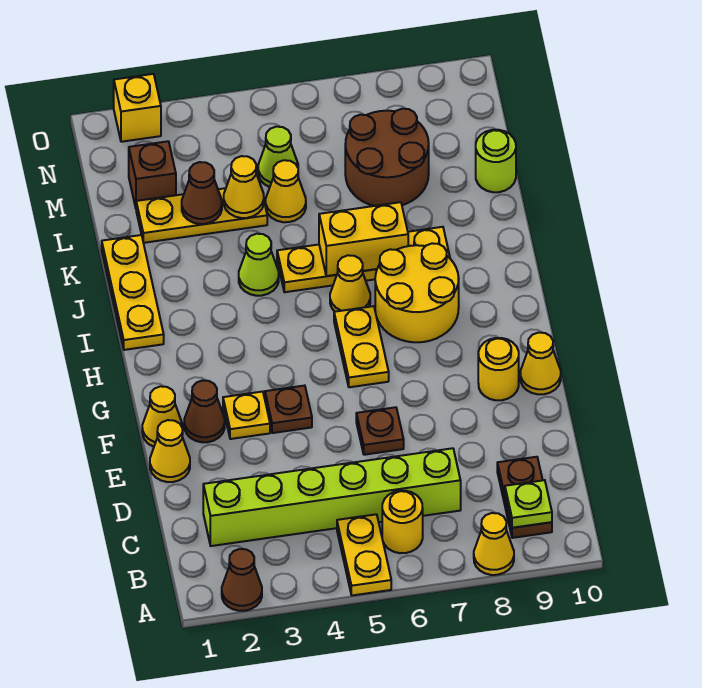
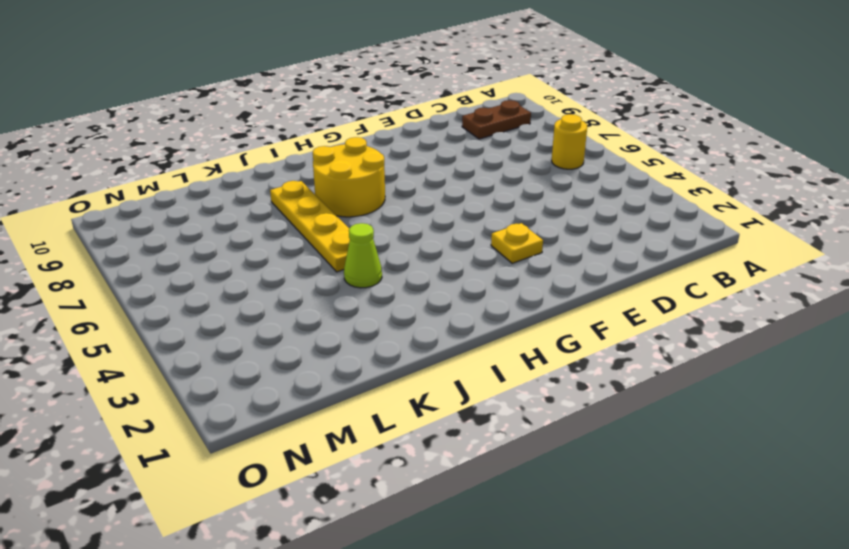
none -> brown 1x1 cone [222,549,262,611]
none -> yellow 1x2 plate [337,514,391,595]
none -> yellow 1x1 cone [474,513,514,575]
none -> lime 1x6 brick [203,448,461,546]

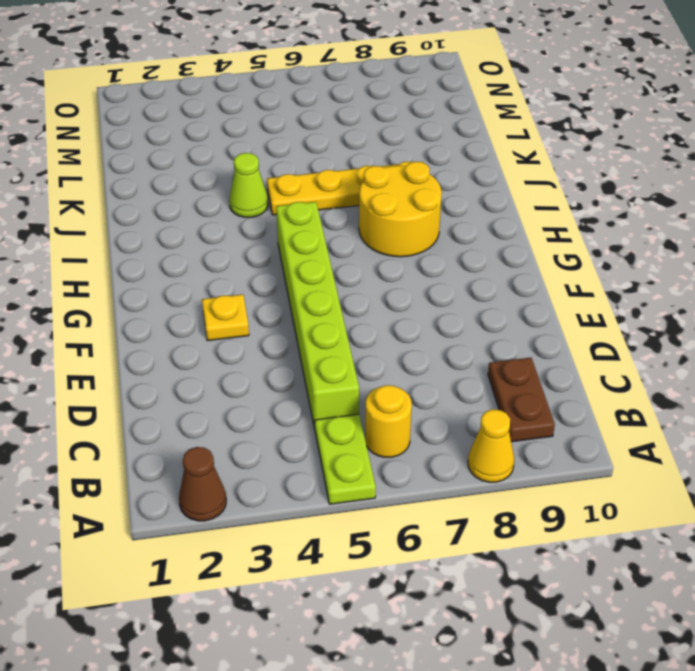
lime 1x2 plate [315,414,376,504] -> yellow 1x2 plate [337,514,391,595]
lime 1x6 brick [276,202,359,429] -> lime 1x6 brick turned to [203,448,461,546]
none -> yellow 1x1 cone [150,420,190,482]
none -> brown 1x1 plate [356,407,404,455]
none -> yellow 1x1 cone [142,386,183,447]
none -> brown 1x1 cone [184,380,225,442]

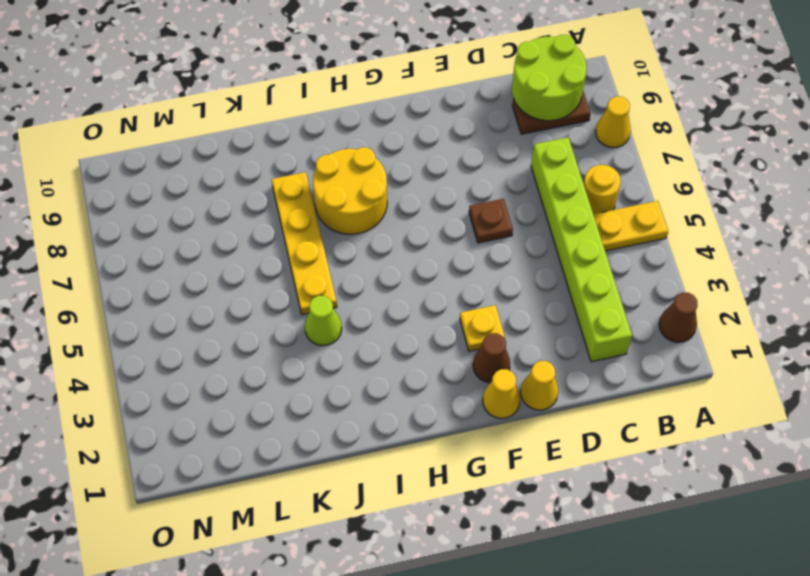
lime 2x2 round brick [512,35,587,121] -> lime 1x1 plate [505,480,552,528]
none -> brown 1x1 plate [265,386,312,433]
none -> yellow 1x1 round brick [478,338,519,400]
none -> yellow 1x1 cone [520,333,561,394]
none -> yellow 1x2 plate [334,306,389,387]

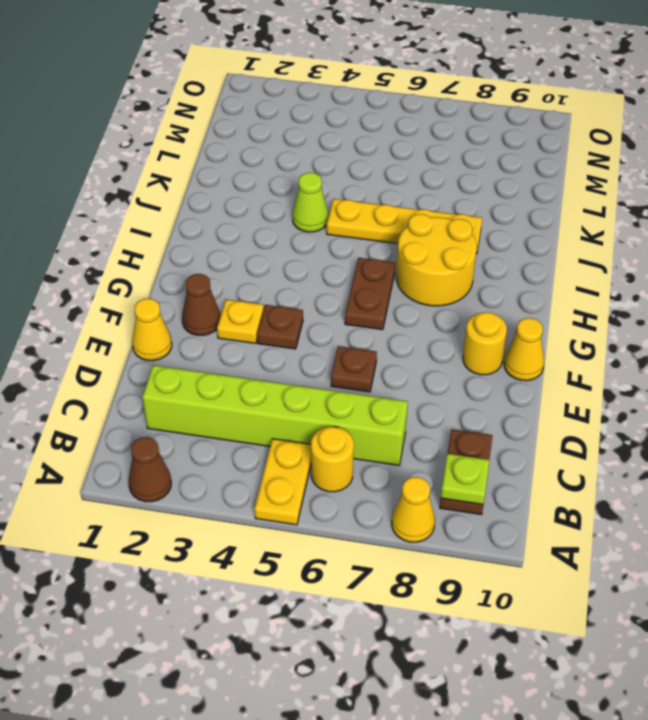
brown 1x2 plate [345,258,395,330] -> yellow 1x2 plate [334,306,389,387]
none -> yellow 1x1 cone [142,386,183,447]
none -> yellow 1x3 plate [102,235,164,350]
none -> yellow 1x1 cone [330,255,370,312]
none -> yellow 1x3 plate [136,188,267,243]

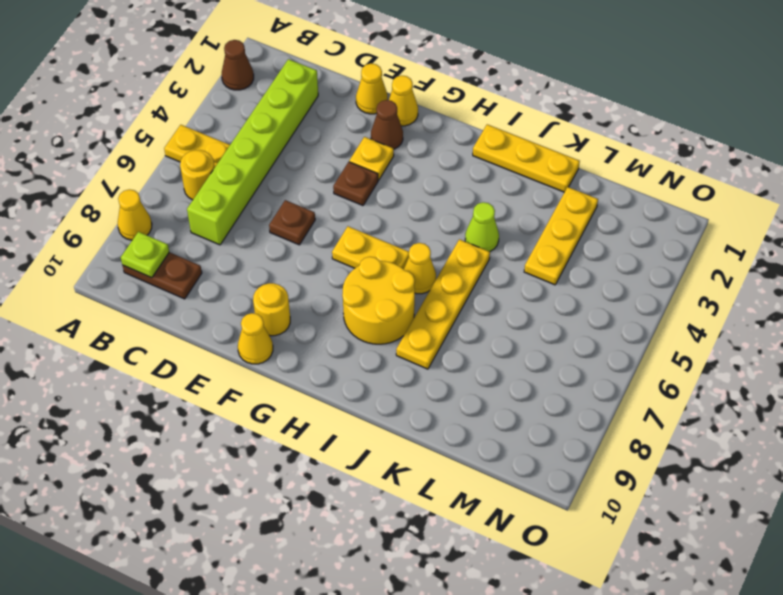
none -> yellow 1x1 cone [266,160,306,222]
none -> brown 2x2 round brick [345,109,429,206]
none -> lime 1x1 round brick [476,130,516,192]
none -> brown 1x1 brick [129,141,176,208]

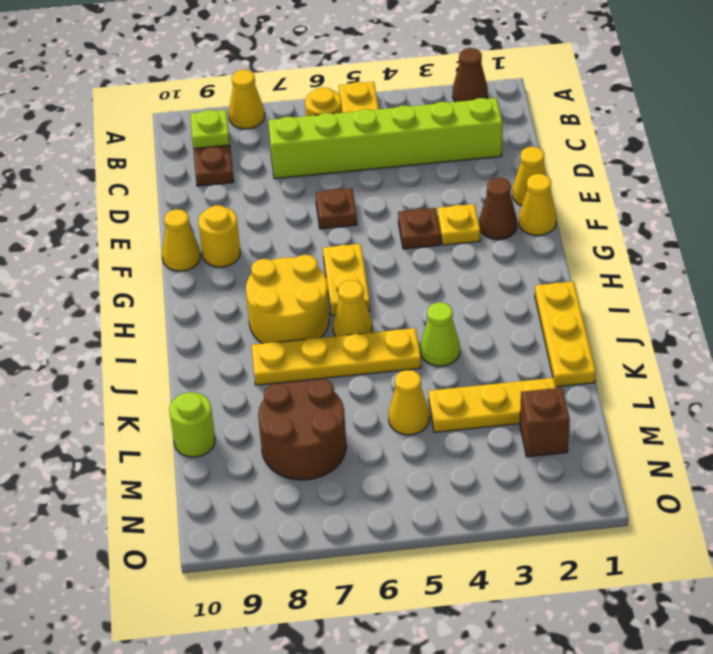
none -> lime 1x1 cone [258,127,298,187]
none -> yellow 1x1 brick [114,74,161,142]
none -> yellow 1x2 brick [319,202,408,276]
none -> brown 1x1 cone [182,162,222,224]

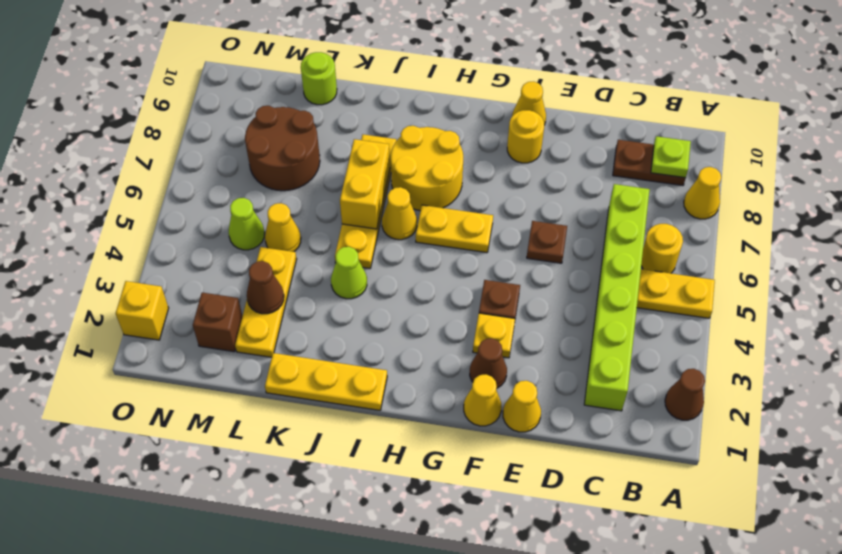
none -> yellow 1x1 cone [224,156,264,218]

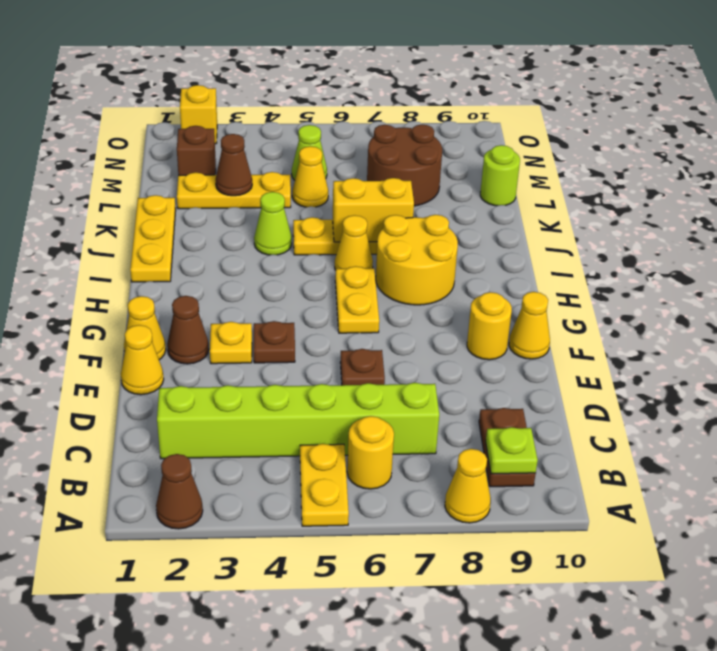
none -> yellow 1x1 cone [224,156,264,218]

